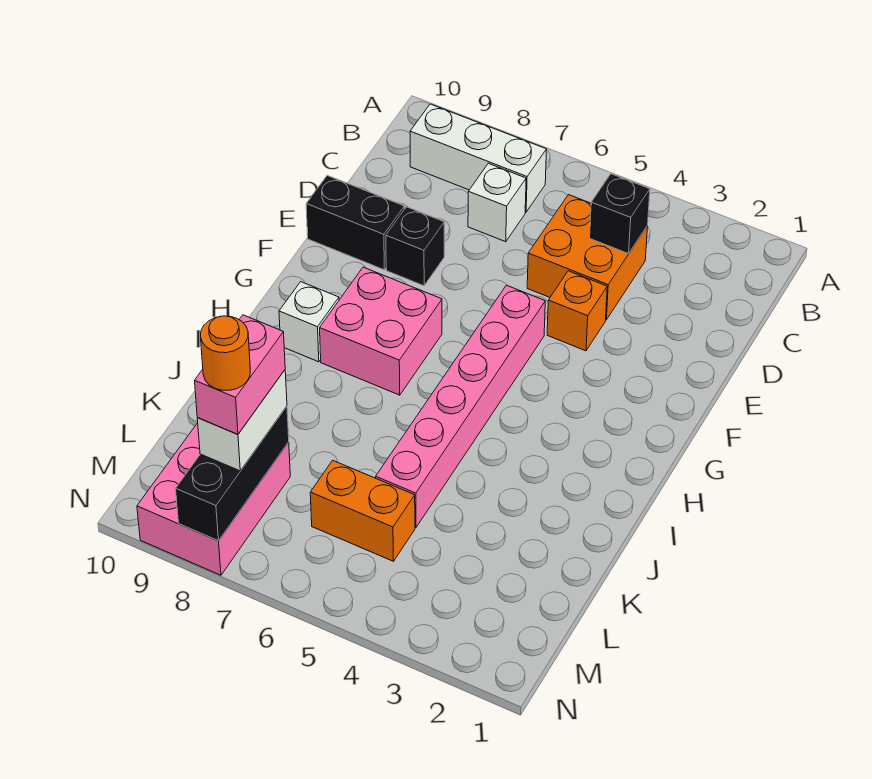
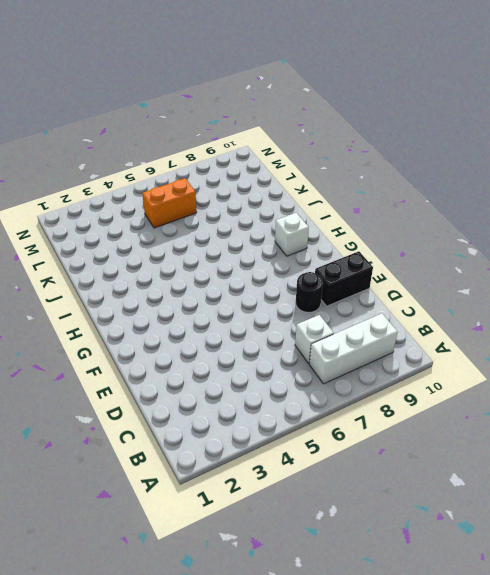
black 1x1 round brick [296,272,323,312] -> black 1x1 brick [386,207,444,286]
none -> orange 2x2 brick [527,195,648,320]
none -> orange 1x1 brick [547,271,607,351]
none -> pink 1x6 brick [376,285,545,528]

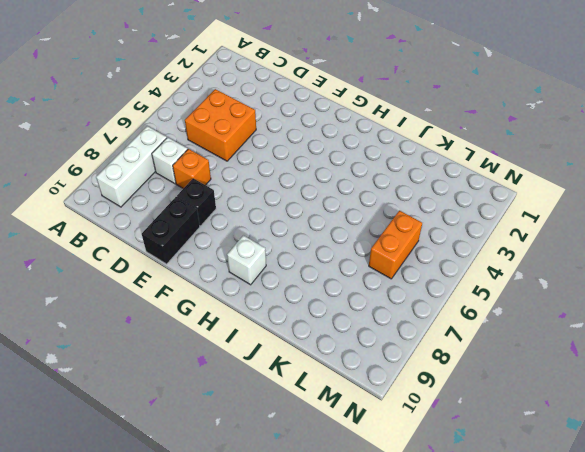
orange 1x1 brick [173,149,211,189] -> orange 1x1 brick moved to [547,271,607,351]
none -> pink 1x6 brick [376,285,545,528]
none -> pink 2x2 brick [320,267,442,395]
none -> pink 2x3 brick [137,423,290,575]

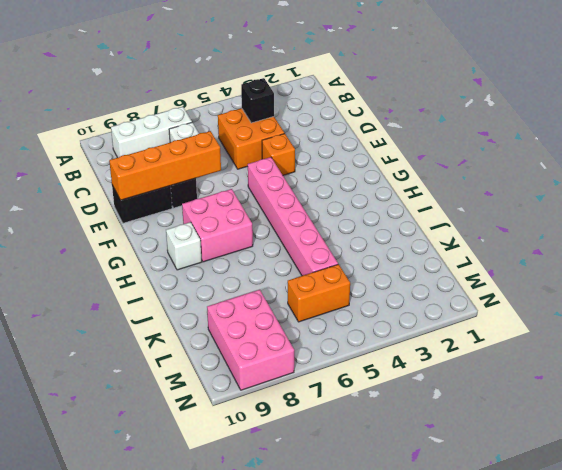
orange 1x4 brick [109,131,221,200] -> none
none -> black 1x3 brick [176,406,289,541]
none -> white 1x2 brick [197,370,287,471]
none -> pink 1x2 brick [195,315,285,434]

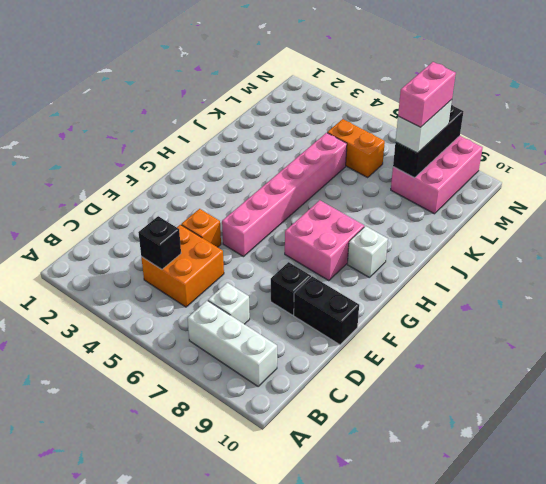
none -> orange 1x1 round brick [201,316,250,390]

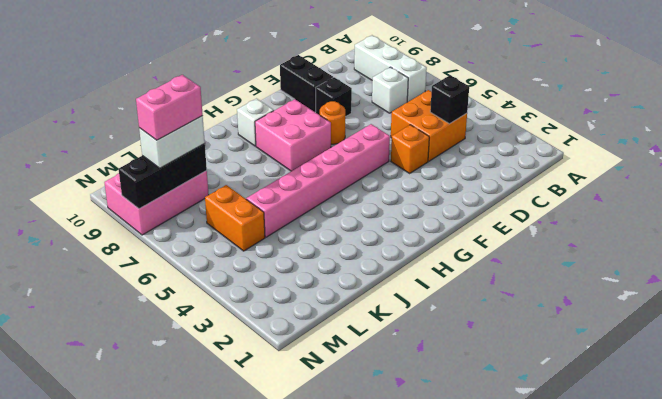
orange 1x1 round brick [320,101,345,144] -> orange 1x1 round brick moved to [201,316,250,390]

